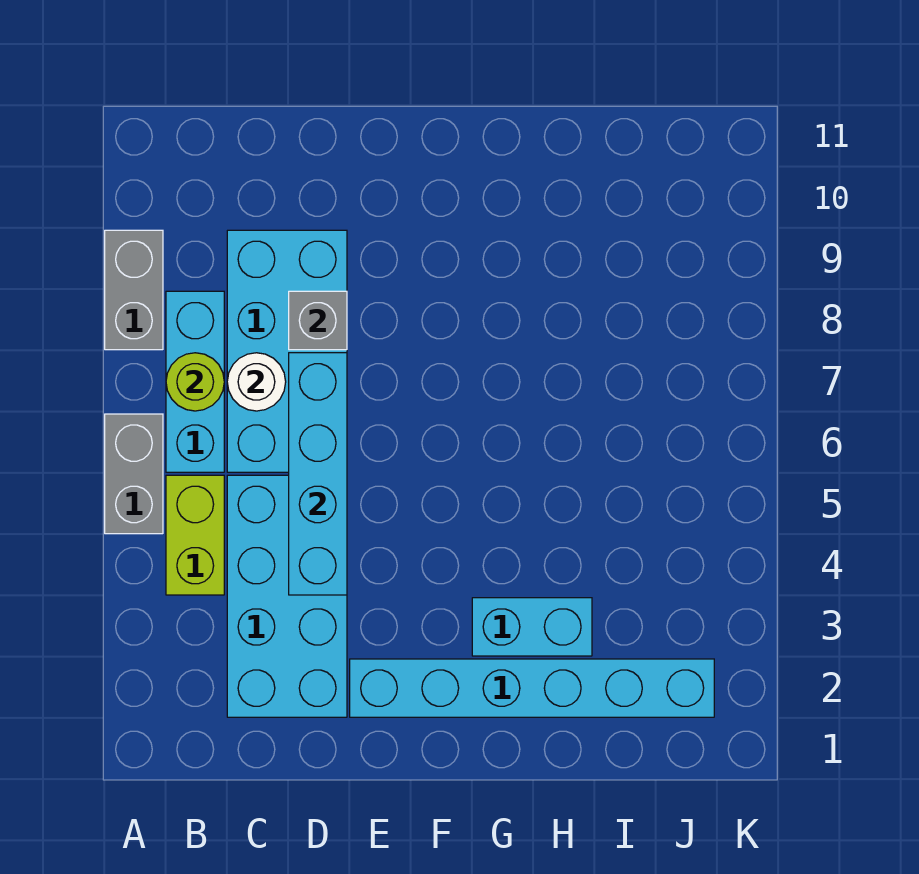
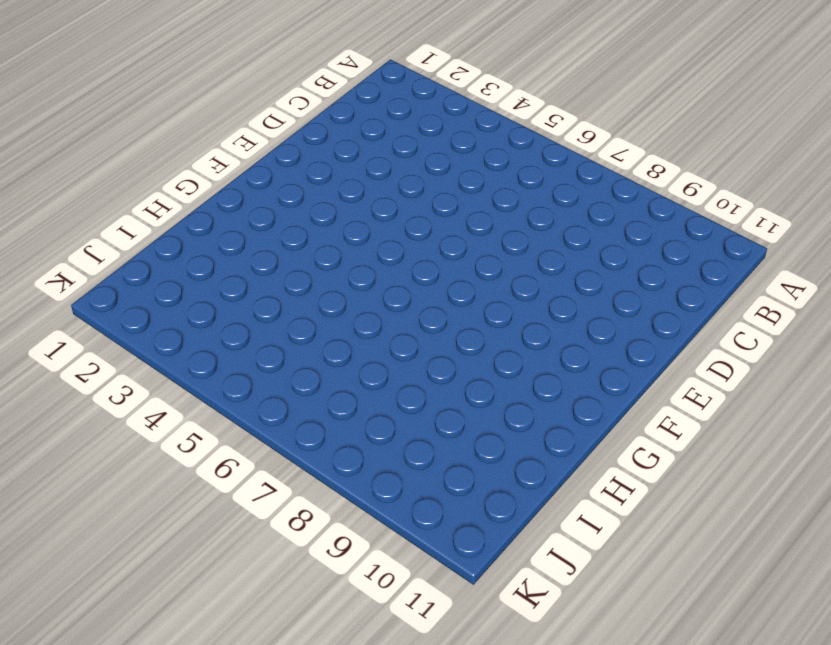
none -> grey 1x2 brick [105,414,163,534]
none -> grey 1x2 brick [105,230,163,350]
none -> lime 1x2 brick [166,475,224,595]

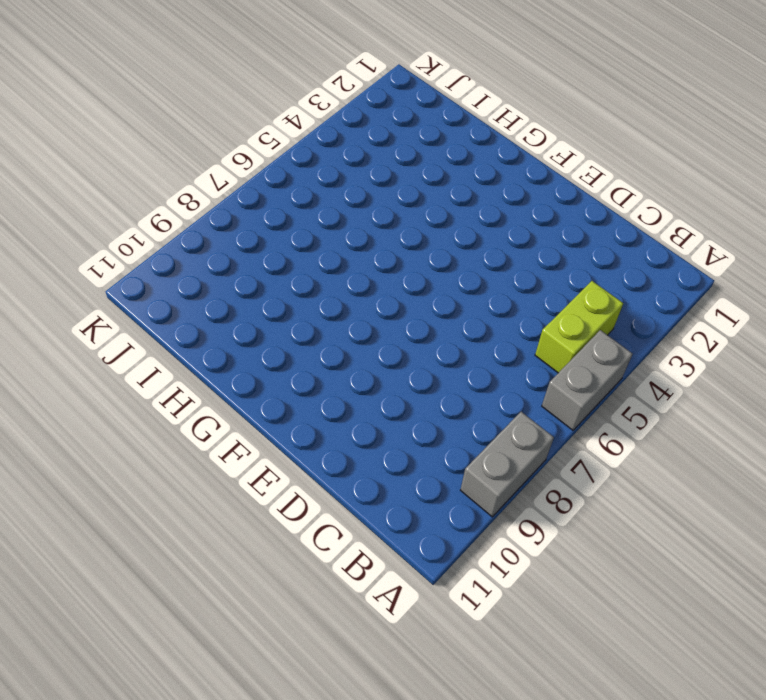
none -> cyan 1x3 brick [166,291,224,472]
none -> cyan 2x4 brick [227,475,347,717]
none -> cyan 2x4 brick [227,230,347,472]

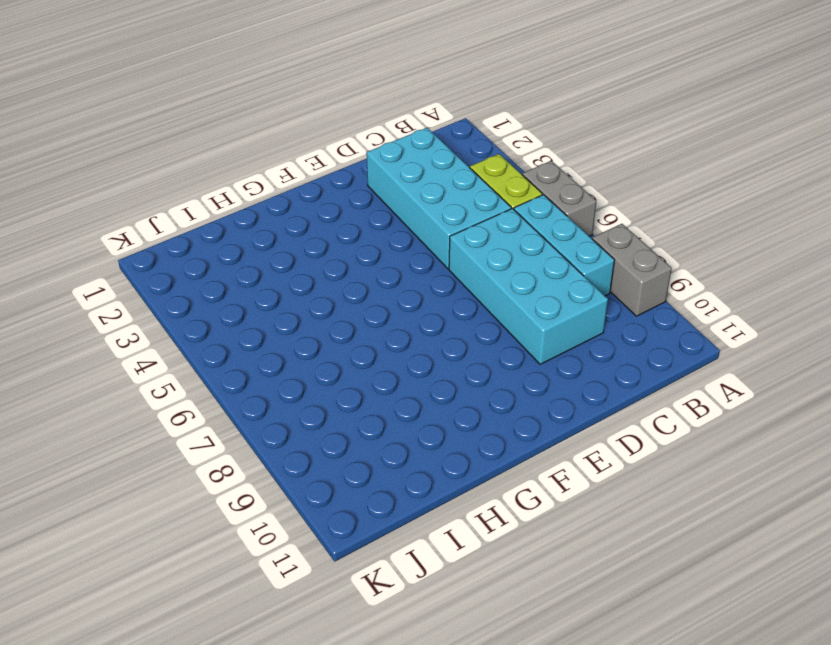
none -> cyan 1x6 brick [350,659,714,717]
none -> cyan 1x2 brick [472,598,592,656]
none -> lime 1x1 round brick [166,353,224,411]

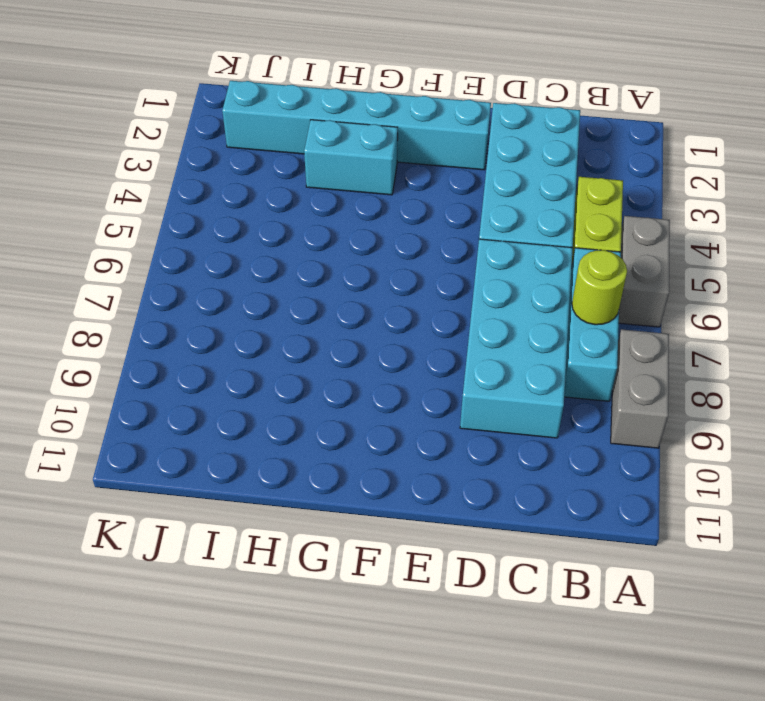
none -> white 1x1 round brick [227,353,286,411]
none -> cyan 1x4 brick [289,353,347,595]
none -> grey 1x1 brick [289,291,347,350]

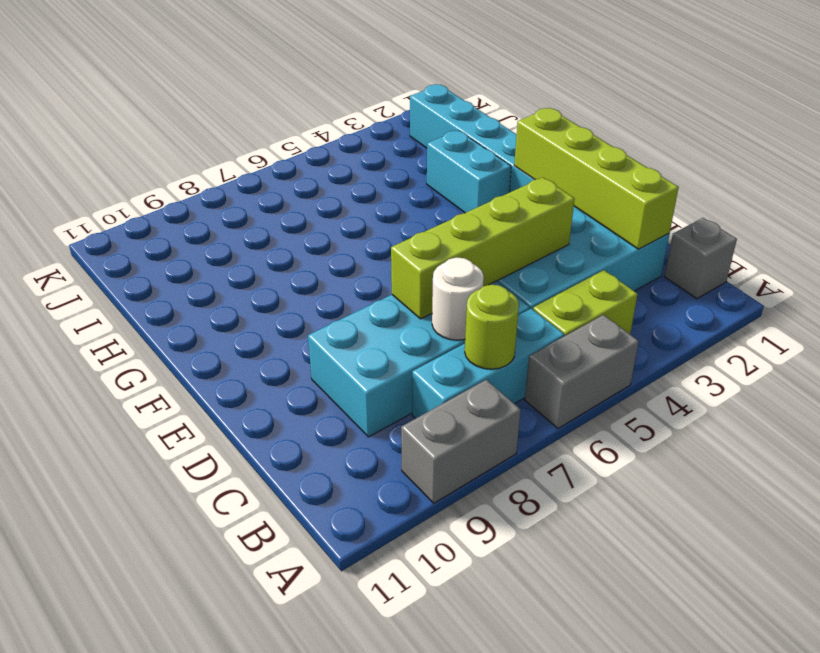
grey 1x1 brick [664,218,737,299] -> grey 1x1 brick moved to [289,291,347,350]
lime 1x4 brick [514,108,679,249] -> none
lime 1x4 brick [391,178,574,319] -> cyan 1x4 brick [289,353,347,595]

